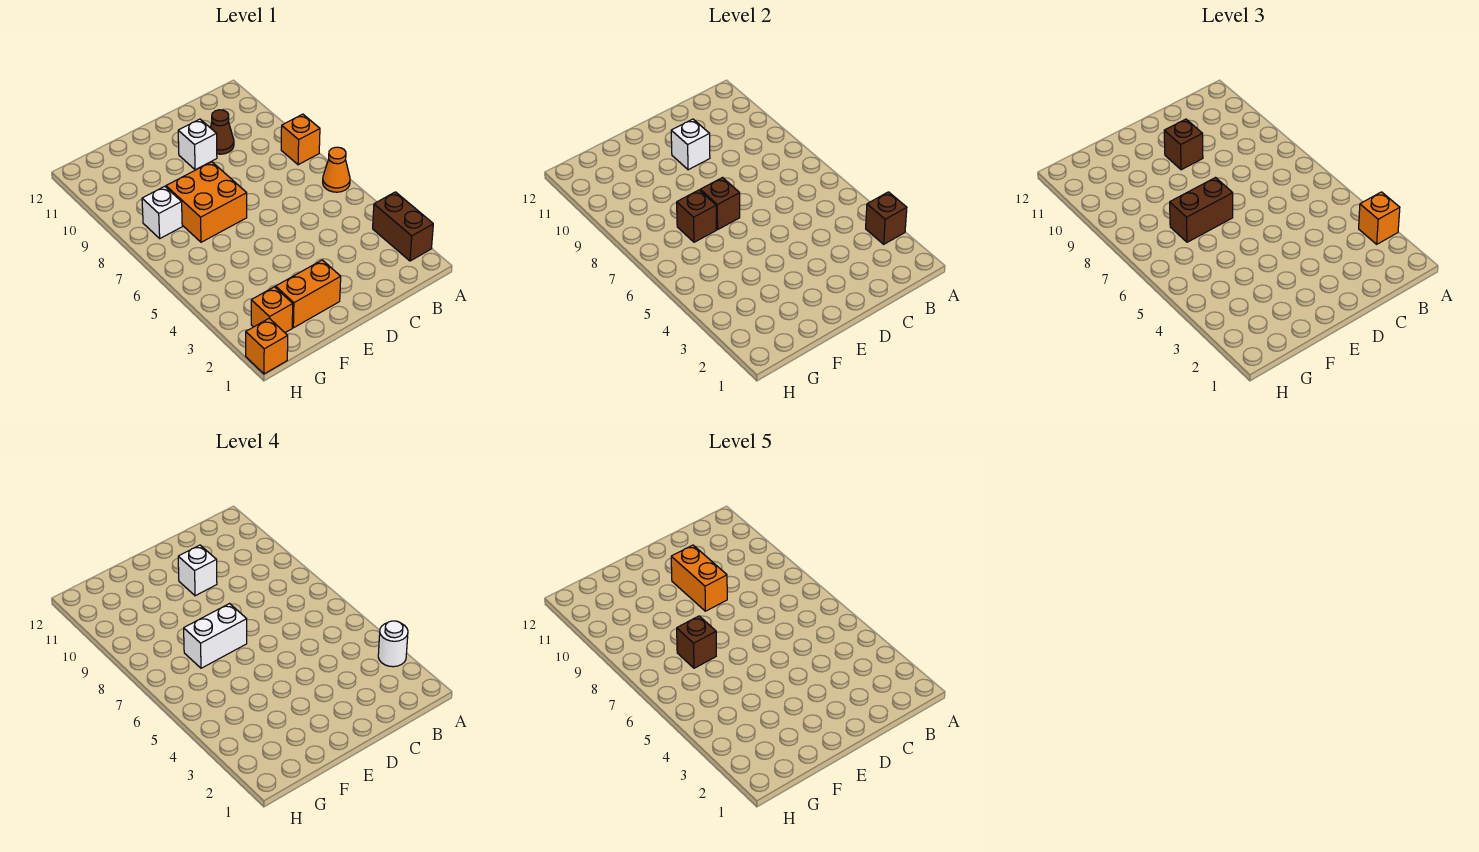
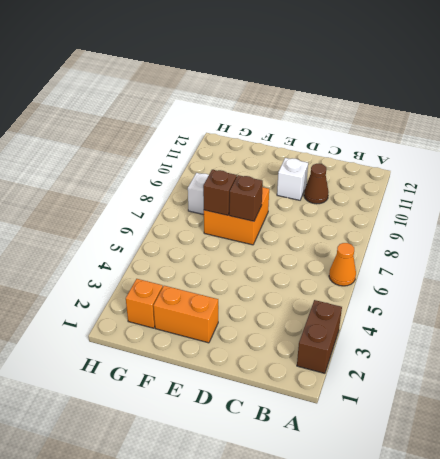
none -> orange 1x1 brick [281,114,320,165]
none -> orange 1x1 brick [246,318,288,374]
none -> brown 1x1 brick [866,192,907,244]

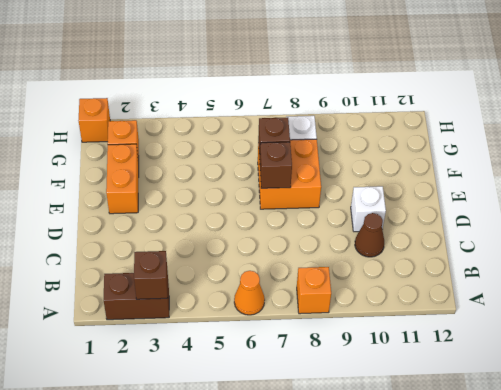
none -> white 1x1 brick [671,119,710,170]
none -> orange 1x1 brick [1359,192,1400,244]
none -> brown 1x1 brick [1164,119,1203,170]

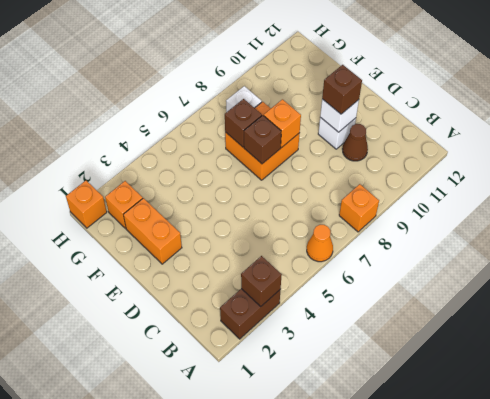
orange 1x1 brick [264,99,301,148] -> orange 1x1 brick moved to [1359,192,1400,244]
none -> brown 1x2 brick [1170,178,1233,242]
none -> white 1x1 round brick [378,621,408,667]
none -> white 1x1 brick [178,545,217,596]

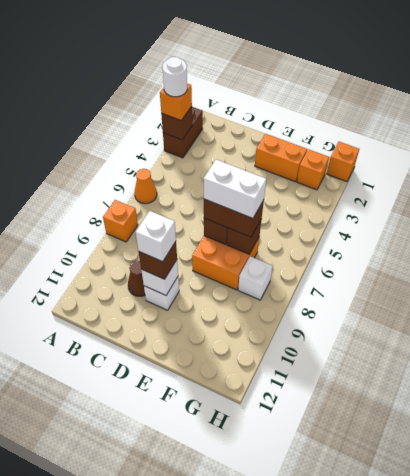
none -> orange 1x2 brick [671,545,727,611]
none -> brown 1x1 brick [677,616,716,668]

